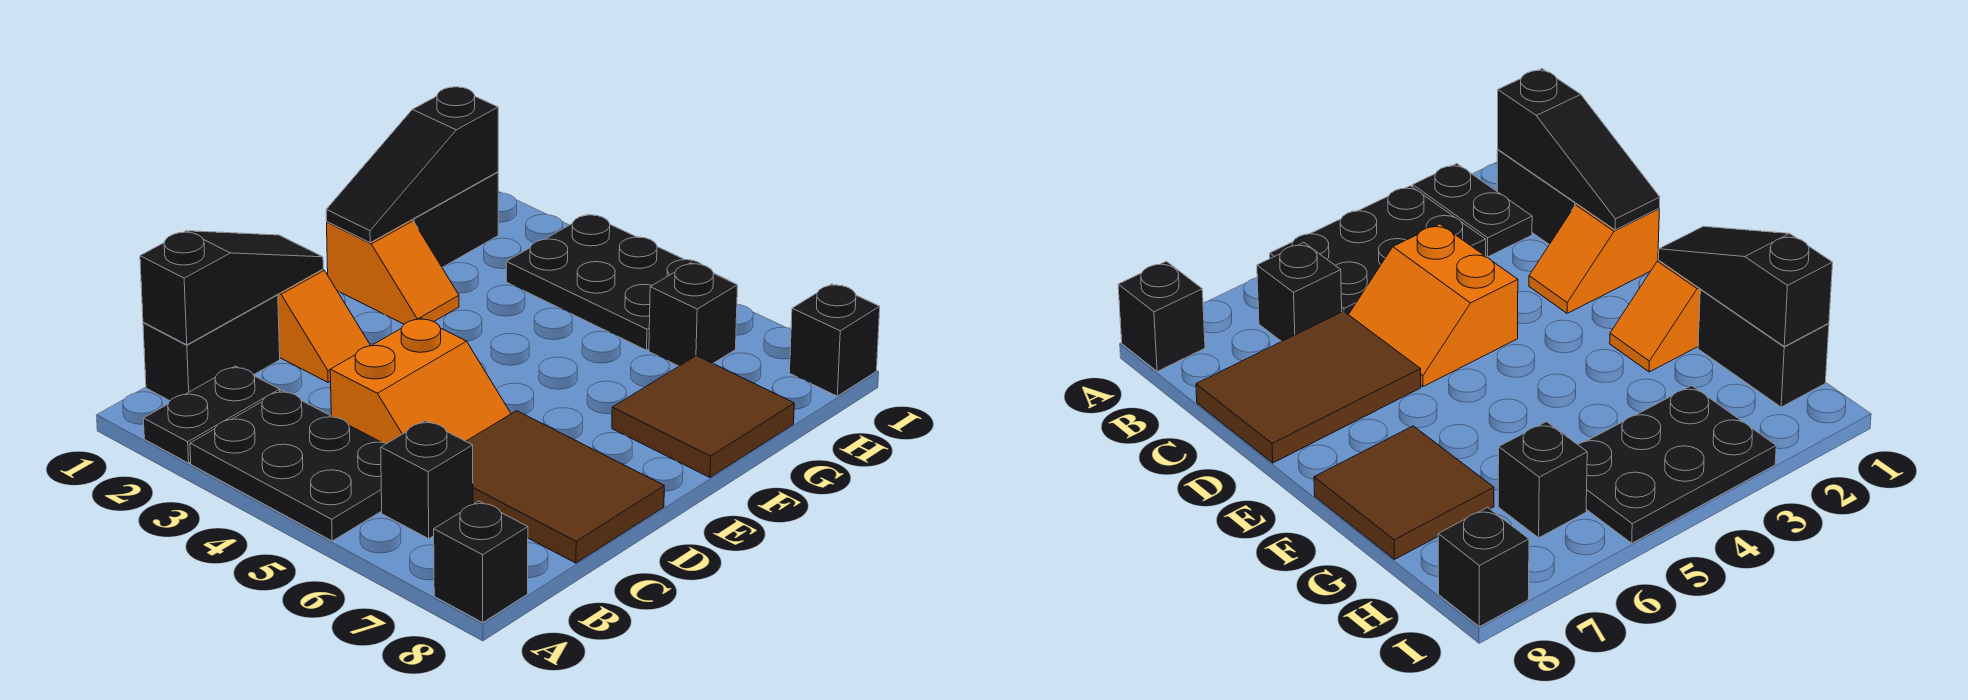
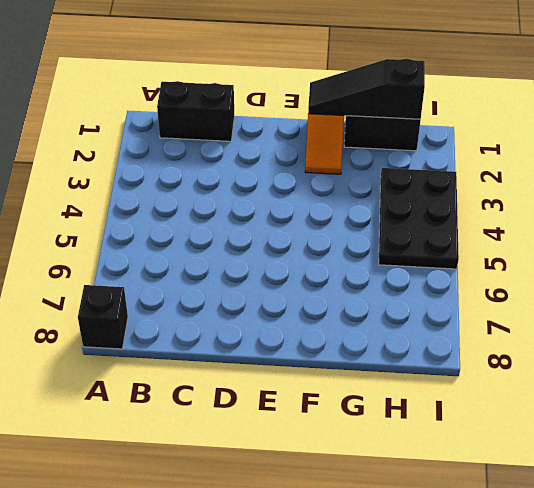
none -> black 1x2 plate [143,366,280,463]
none -> black 2x3 plate [190,391,387,541]
none -> black 1x1 brick [381,421,473,539]

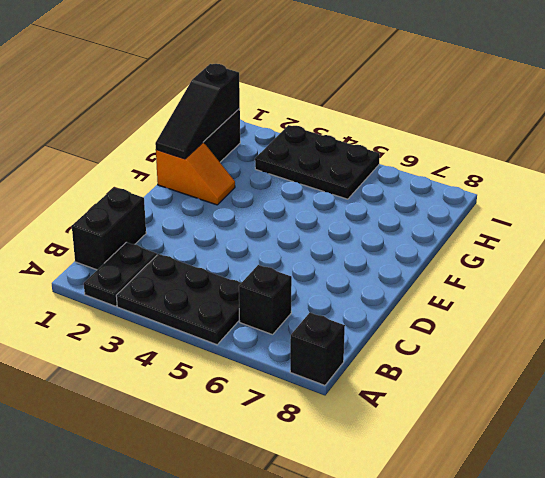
none -> orange 2x2 slope [330,318,511,443]
none -> brown 2x3 tile [466,411,664,563]
none -> orange 1x2 slope [278,269,371,382]

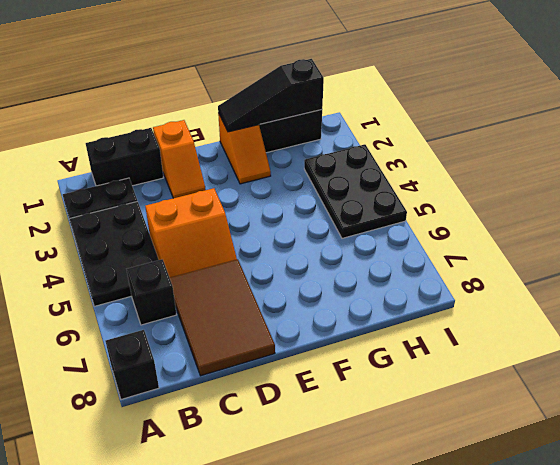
none -> brown 2x2 tile [612,356,794,477]
none -> black 1x1 brick [649,263,738,366]
none -> black 1x1 brick [789,284,880,396]

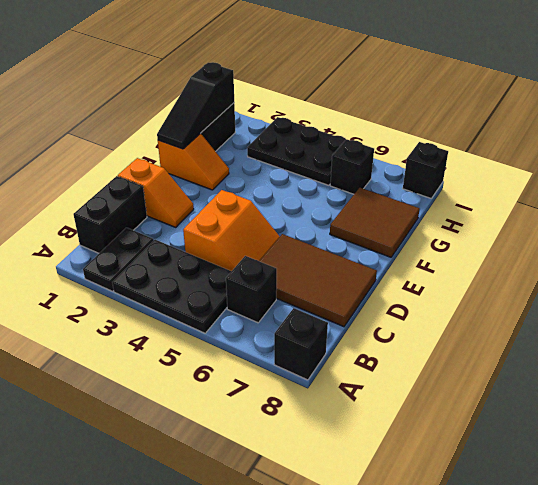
none -> black 1x3 slope [140,231,323,345]

